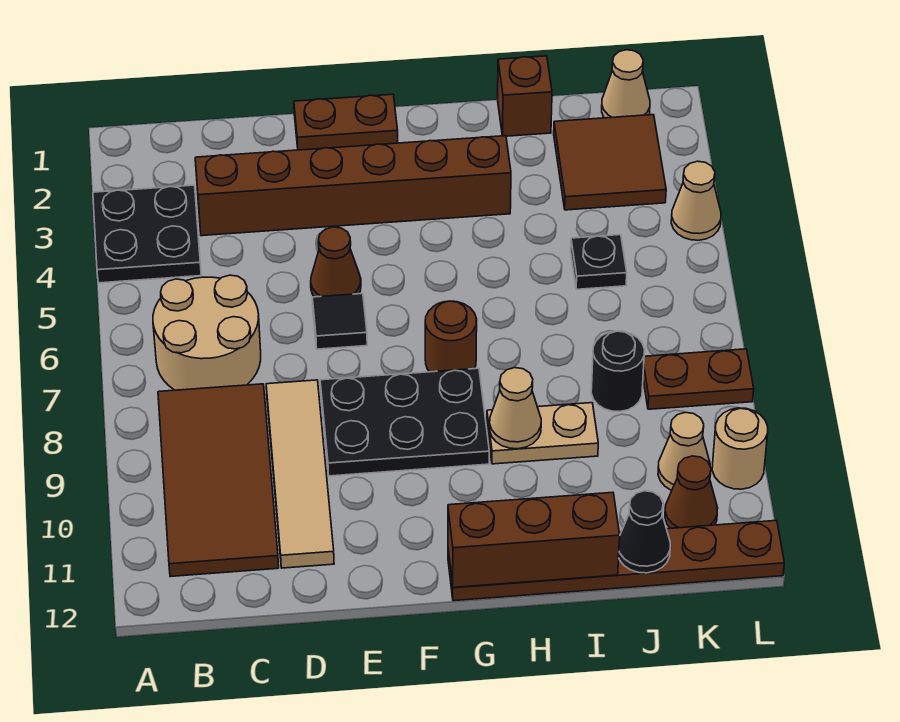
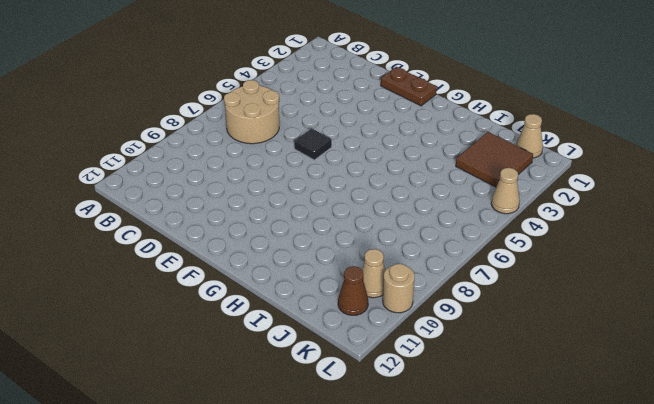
none -> black 2x2 plate [93,185,201,283]
none -> brown 2x4 tile [158,384,279,577]
none -> brown 1x6 brick [195,136,511,236]

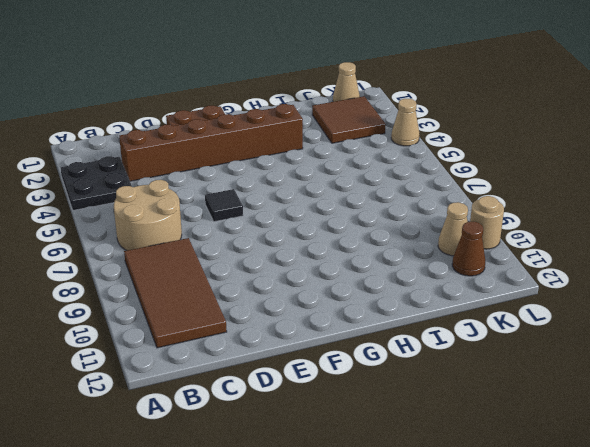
none -> tan 1x4 tile [266,380,334,568]
none -> brown 1x1 cone [311,227,361,297]
none -> black 2x3 plate [320,368,489,476]

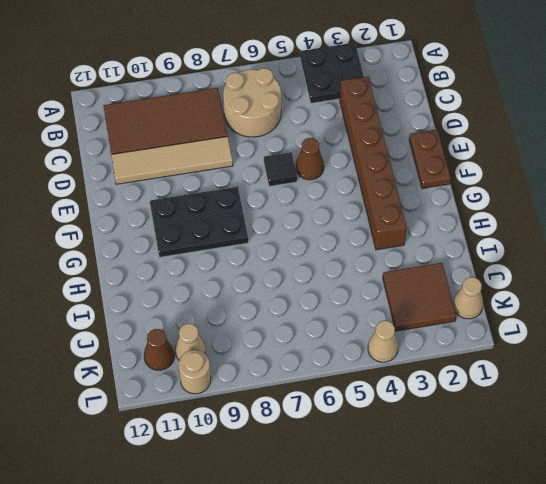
black 2x3 plate [150,187,248,257] -> black 2x3 plate turned to [320,368,489,476]
none -> brown 1x1 round brick [425,301,477,372]
none -> brown 1x6 plate [448,520,784,601]
none -> tan 1x2 plate [487,403,598,464]

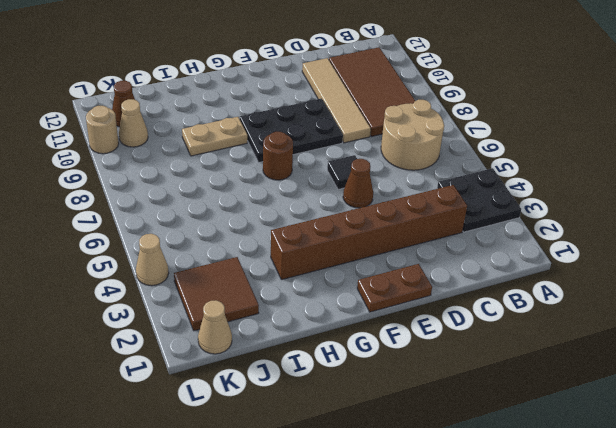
none -> brown 1x6 plate [448,520,784,601]
none -> brown 1x1 brick [498,56,552,136]
none -> black 1x1 plate [571,235,627,289]

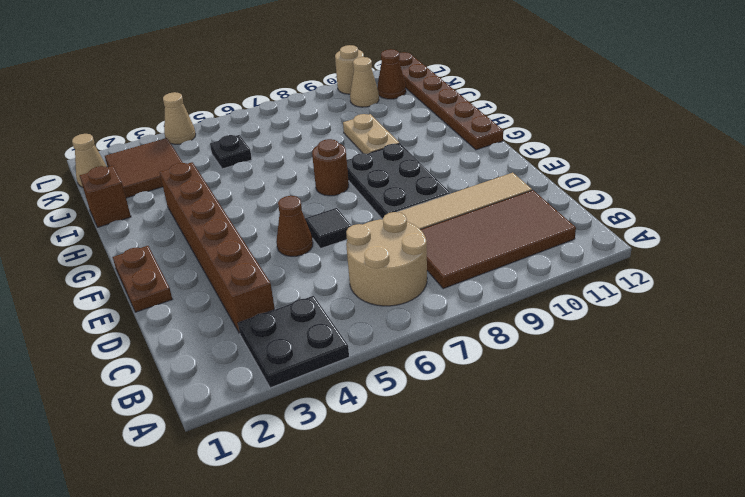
none -> black 1x1 round brick [591,331,645,412]
none -> brown 1x2 plate [643,349,754,409]
none -> brown 1x3 brick [448,492,620,587]

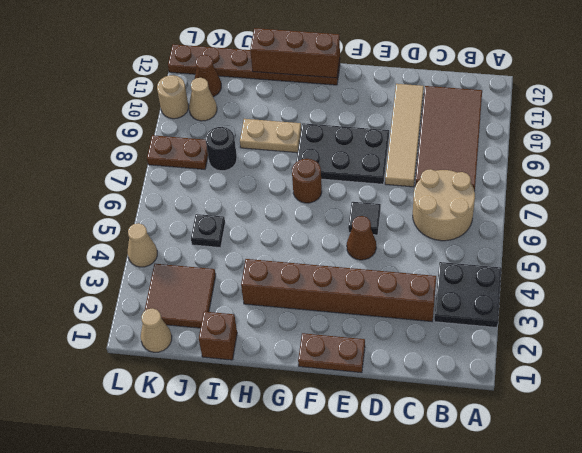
none -> tan 1x1 cone [490,368,541,449]
none -> black 1x1 cone [619,491,670,573]

